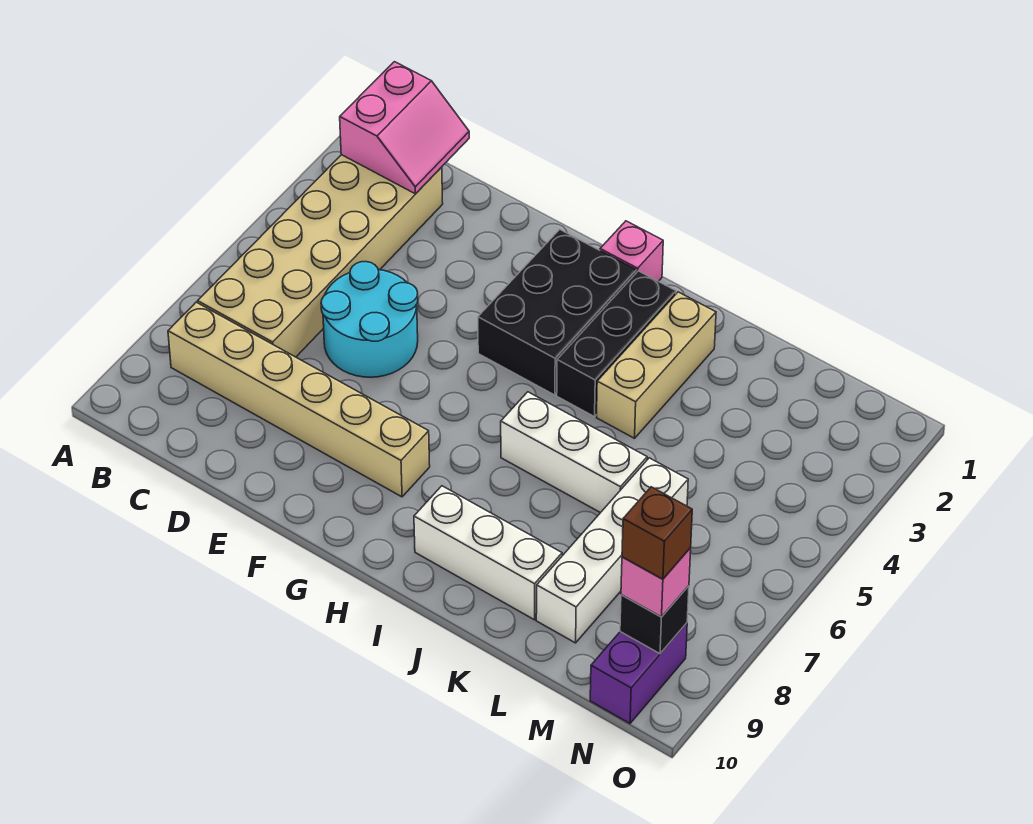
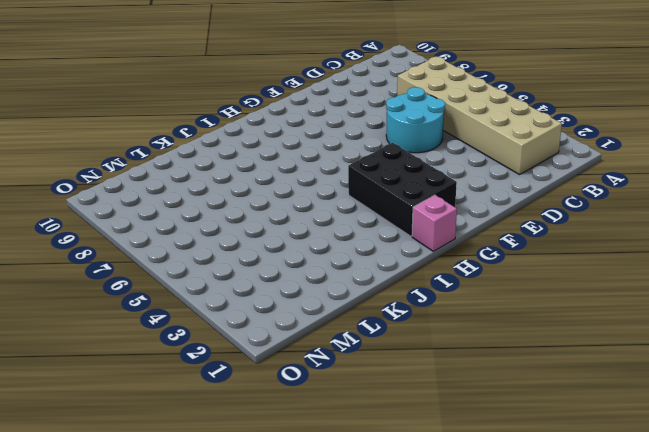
none -> tan 1x6 brick [168,302,430,497]
none -> black 1x3 brick [557,271,676,417]
none -> white 1x3 brick [501,392,647,513]

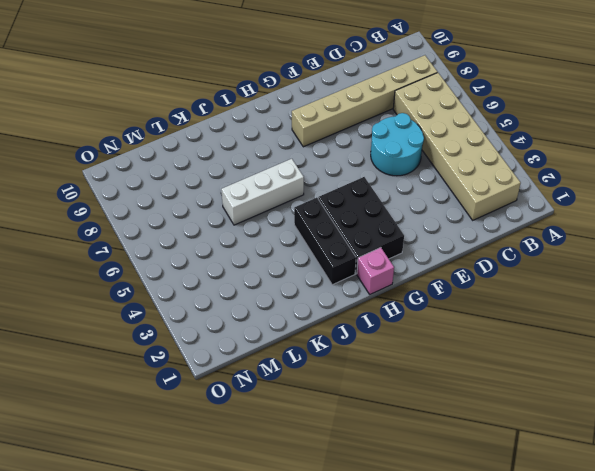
none -> white 1x3 brick [414,486,562,620]
none -> tan 1x3 brick [597,292,716,438]
none -> white 1x4 brick [536,458,688,643]

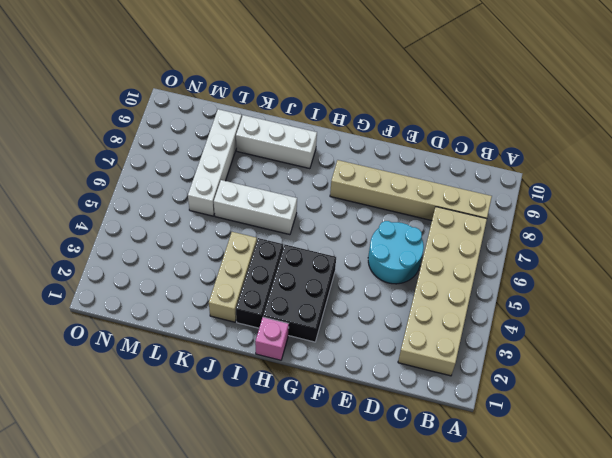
none -> purple 1x2 brick [590,623,687,723]
none -> pink 2x2 slope [340,62,469,194]
none -> black 1x1 brick [620,586,689,654]

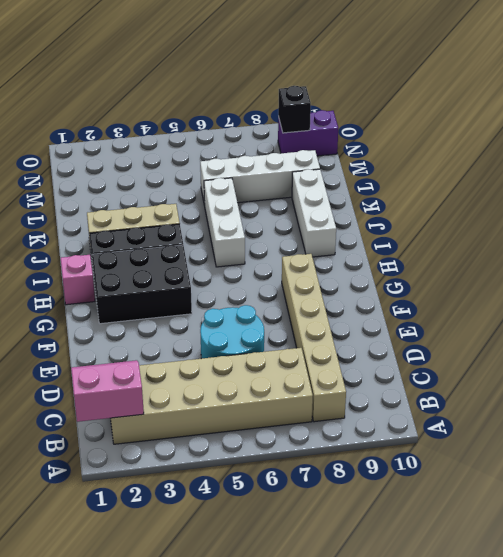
none -> pink 1x1 brick [621,548,691,617]
none -> brown 1x1 brick [622,487,692,579]

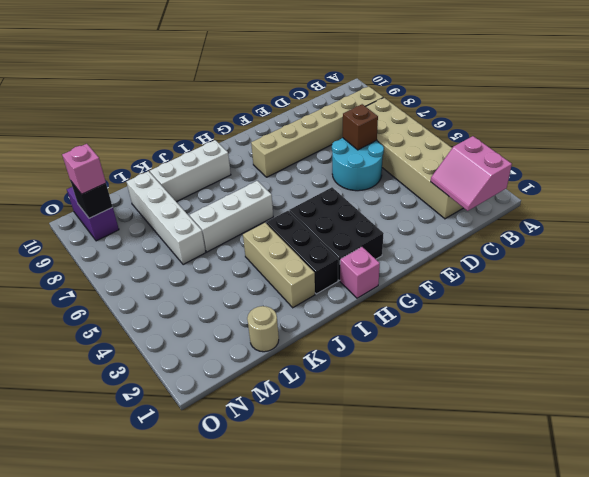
brown 1x1 brick [343,104,378,150] -> brown 1x1 brick moved to [622,487,692,579]
tan 1x1 round brick [247,306,279,352] -> none

